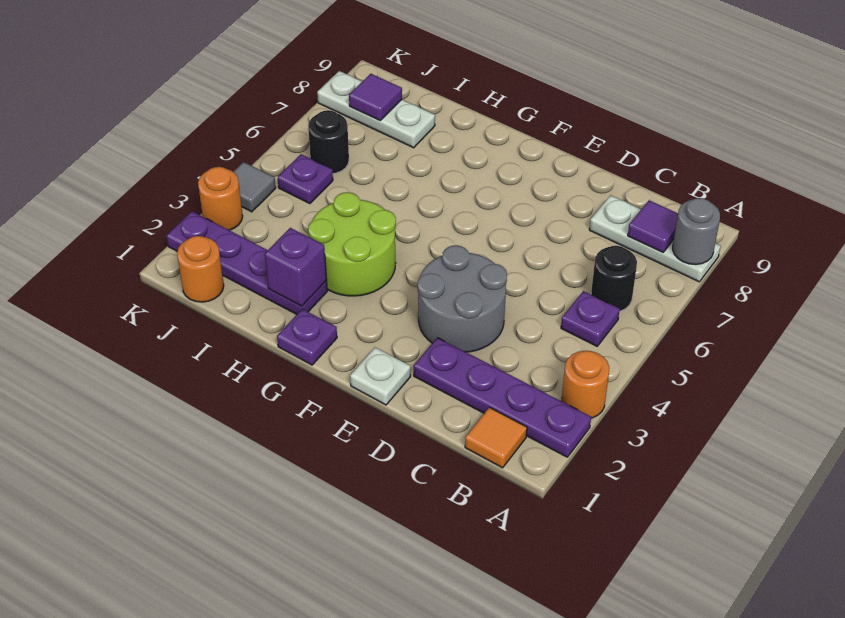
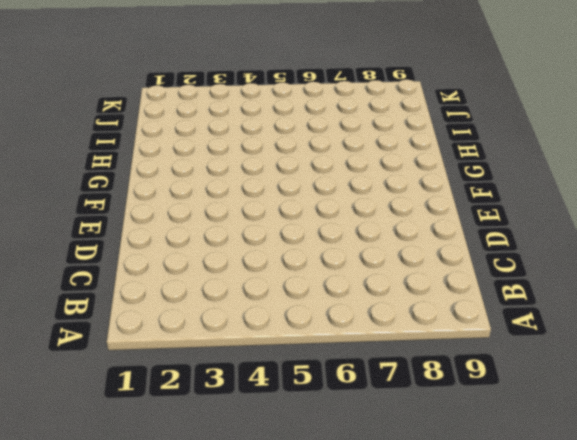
none -> purple 1x4 plate [414,338,591,457]
none -> orange 1x1 round brick [562,351,609,418]
none -> white 1x3 plate [589,195,720,282]

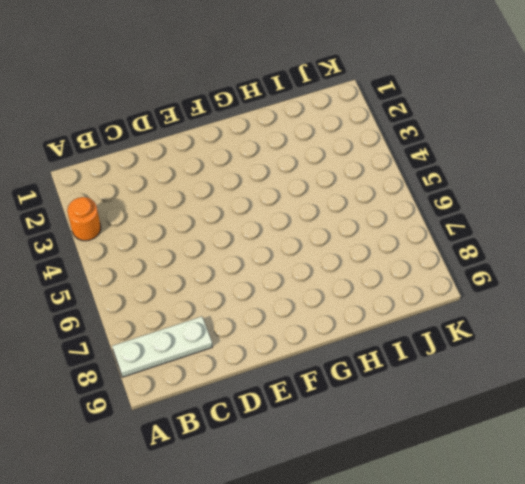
none -> purple 1x4 plate [414,338,591,457]
none -> orange 1x1 tile [465,407,527,468]
none -> purple 1x1 plate [561,291,620,346]

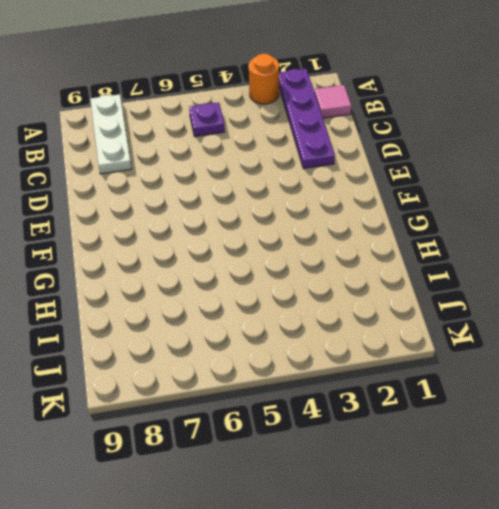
pink 1x1 tile [315,85,351,118] -> orange 1x1 tile [465,407,527,468]
none -> black 1x1 round brick [591,246,637,311]
none -> grey 2x2 round brick [418,245,507,352]
none -> white 1x1 plate [350,347,411,405]

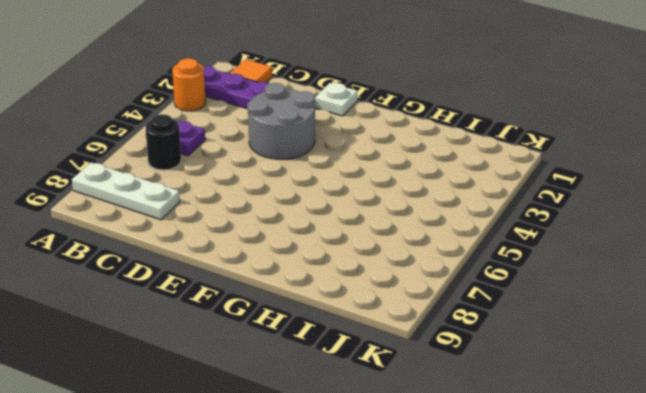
none -> purple 1x1 plate [277,309,337,365]
none -> lime 2x2 round brick [308,192,396,296]
none -> purple 1x4 plate [166,211,327,314]

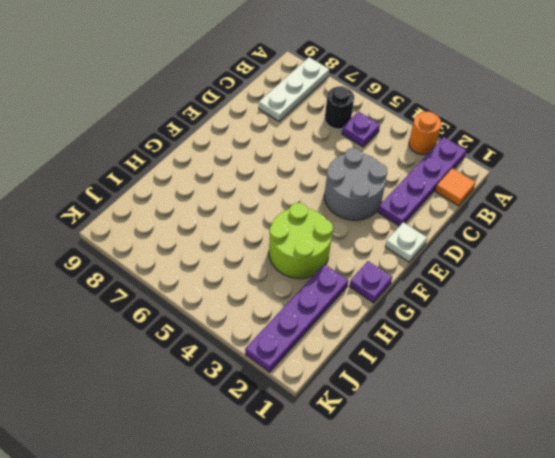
none -> white 1x3 plate [317,71,435,148]
none -> orange 1x1 round brick [177,236,224,302]
none -> purple 1x1 plate [278,154,333,204]

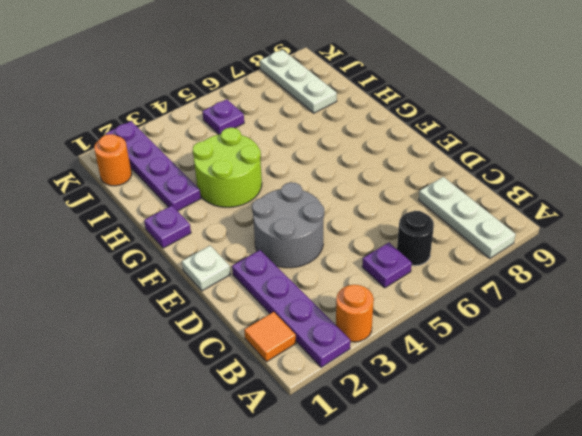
none -> black 1x1 round brick [308,110,349,174]
none -> orange 1x1 round brick [198,167,243,230]
none -> grey 1x1 tile [233,162,276,212]

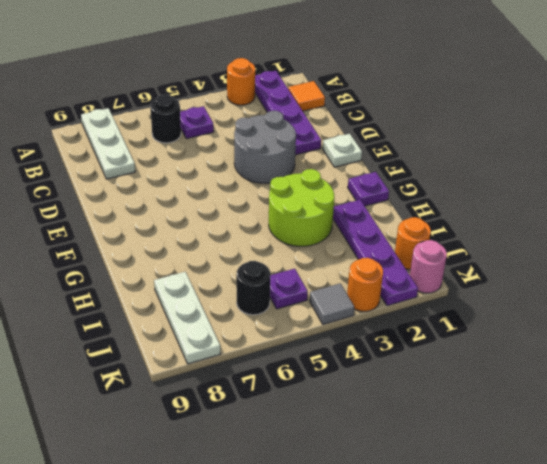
pink 1x1 round brick [410,240,447,293] -> none
none -> grey 1x1 round brick [673,198,720,265]
none -> purple 1x1 tile [628,200,678,252]
none -> purple 1x1 brick [265,228,327,306]

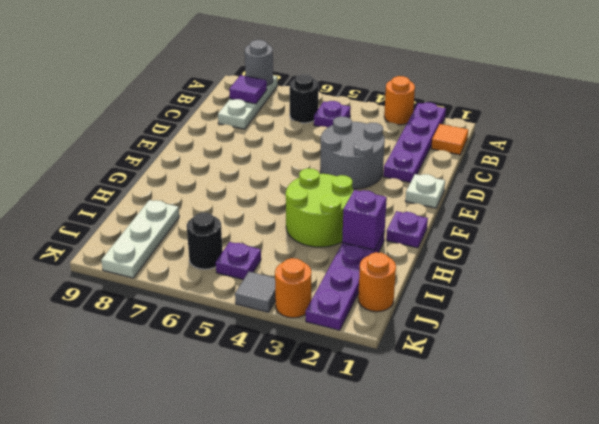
none -> purple 1x1 tile [349,74,402,120]

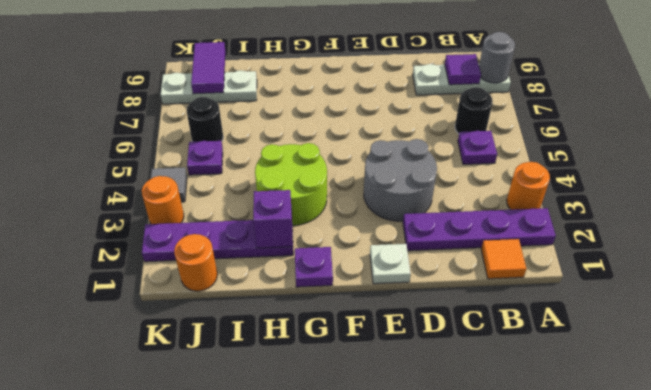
purple 1x2 tile [191,42,225,94] -> purple 1x1 tile [349,74,402,120]

